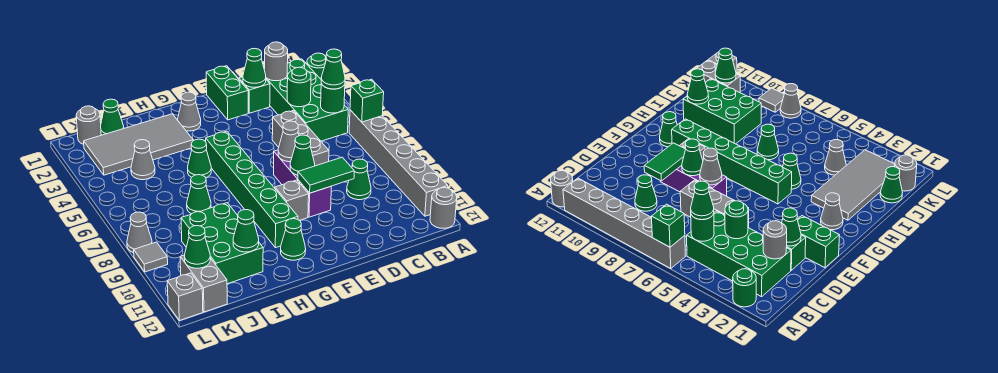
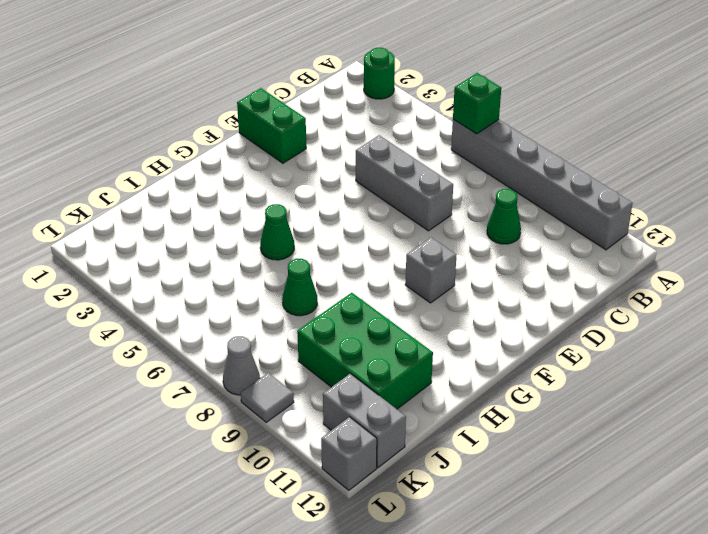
none -> grey 1x1 round brick [430,188,457,228]
none -> green 2x4 brick [266,59,348,141]
none -> green 1x1 brick [239,77,270,113]
none -> purple 1x3 brick [274,150,331,217]

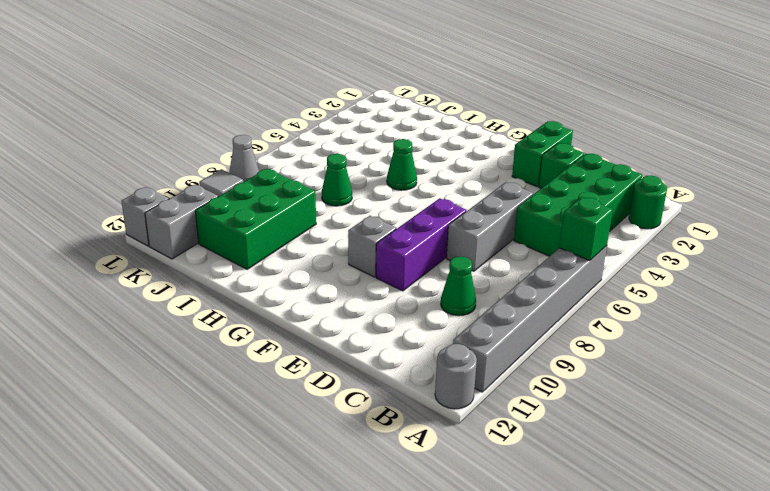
none -> grey 1x1 cone [178,92,201,131]
none -> green 1x6 brick [206,131,298,248]
none -> green 1x1 cone [281,219,306,260]
none -> grey 2x4 tile [84,114,193,175]

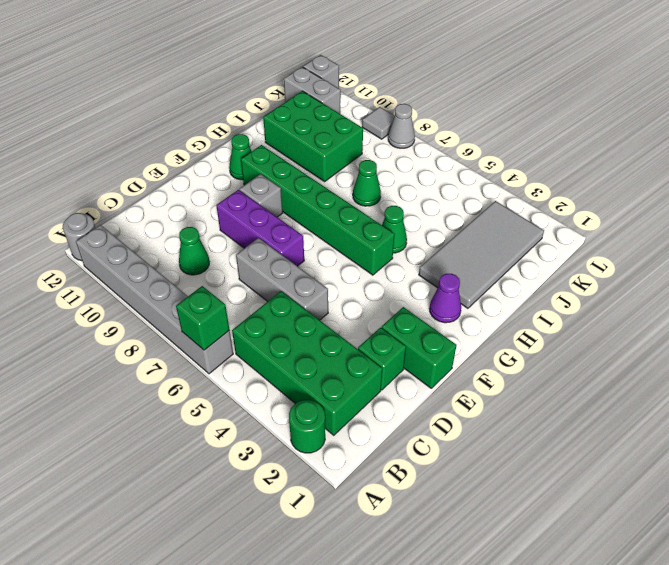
purple 1x1 cone [429,274,461,323] -> grey 1x1 cone [178,92,201,131]
none -> green 1x1 cone [101,99,124,135]
none -> grey 1x1 cone [131,140,155,180]
none -> grey 1x1 round brick [76,106,101,144]
none -> green 1x1 round brick [321,84,345,113]

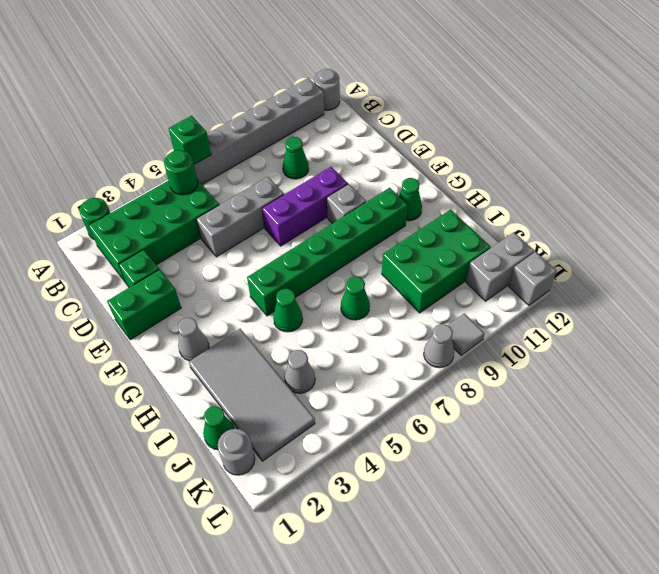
none -> grey 1x1 round brick [264,42,288,81]
none -> green 1x1 round brick [287,67,311,107]
none -> green 1x1 cone [243,48,266,87]
none -> green 1x2 tile [298,157,354,193]

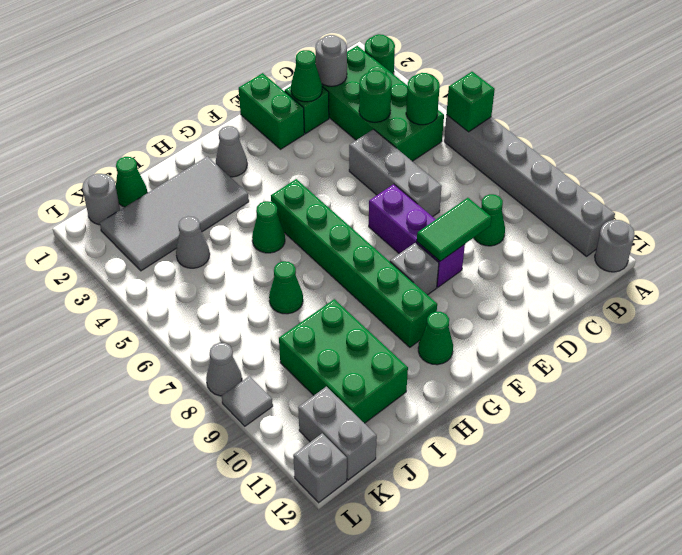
none -> grey 1x1 cone [278,121,299,162]
none -> green 1x1 cone [290,135,315,175]
none -> green 1x1 cone [233,210,259,252]
none -> green 1x1 cone [185,226,210,268]

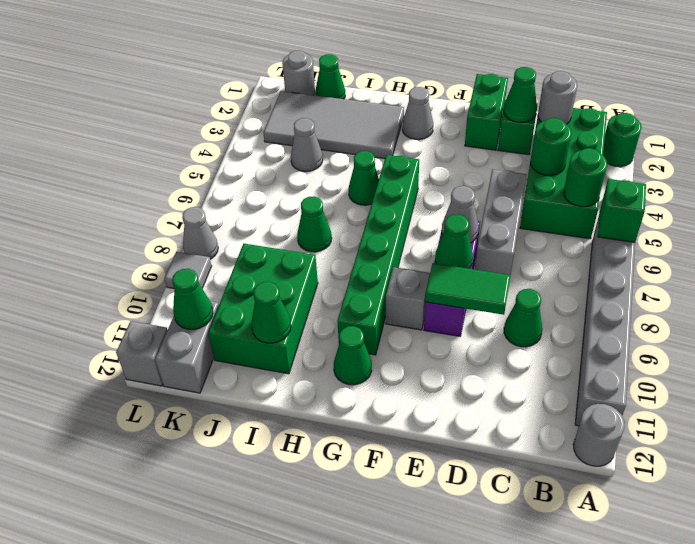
none -> green 1x1 cone [321,49,345,89]

